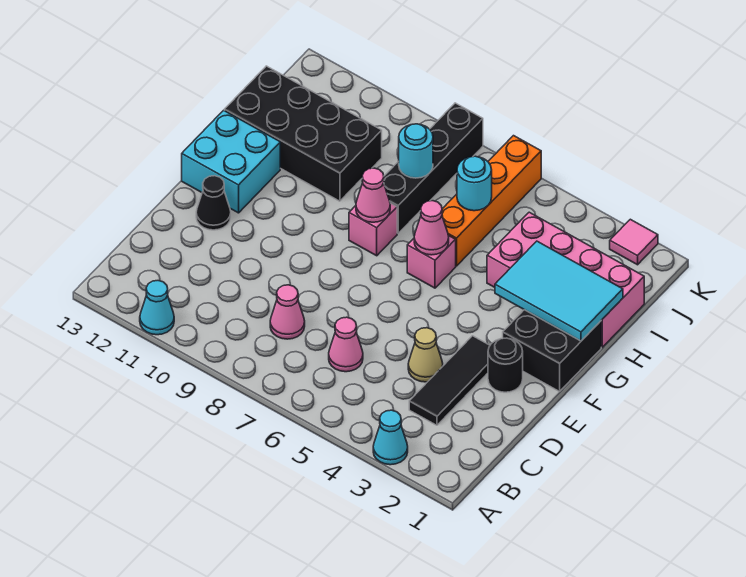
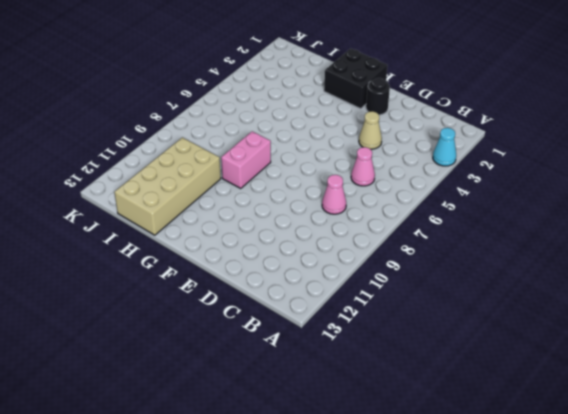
pink 1x2 brick [221,131,271,189] -> pink 1x1 brick [349,203,397,256]
tan 2x4 brick [114,137,221,235] -> black 2x4 brick [225,66,382,201]
none -> cyan 1x1 cone [140,281,174,335]
none -> black 1x3 tile [409,336,490,425]
none -> black 1x1 cone [196,176,231,230]

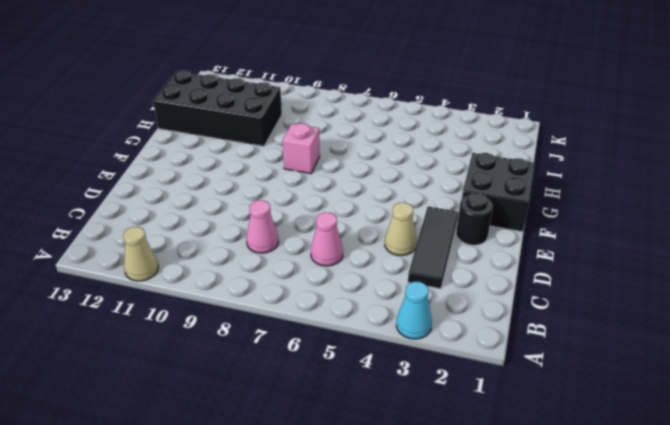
tan 1x1 cone [123,227,158,281] -> cyan 1x1 cone [140,281,174,335]
none -> black 1x1 cone [196,176,231,230]
none -> cyan 2x2 brick [182,110,280,213]
none -> pink 1x1 brick [407,235,456,288]

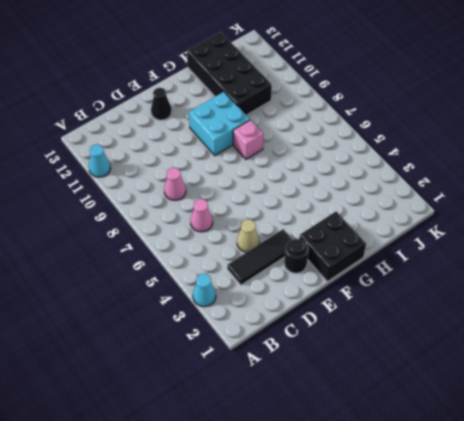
cyan 2x2 brick [189,92,250,155] -> cyan 2x2 brick moved to [182,110,280,213]
none -> pink 1x1 brick [407,235,456,288]
none -> pink 2x4 brick [487,212,644,347]
none -> orange 1x4 brick [442,136,541,266]

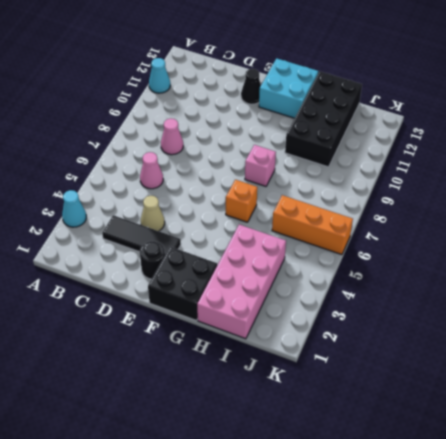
orange 1x1 brick [226,180,257,222] -> pink 1x1 brick [407,235,456,288]
orange 1x3 brick [272,195,353,255] -> orange 1x4 brick [442,136,541,266]
none -> black 1x4 brick [384,103,483,233]
none -> pink 1x1 tile [610,219,658,265]
none -> cyan 2x3 tile [495,241,623,341]

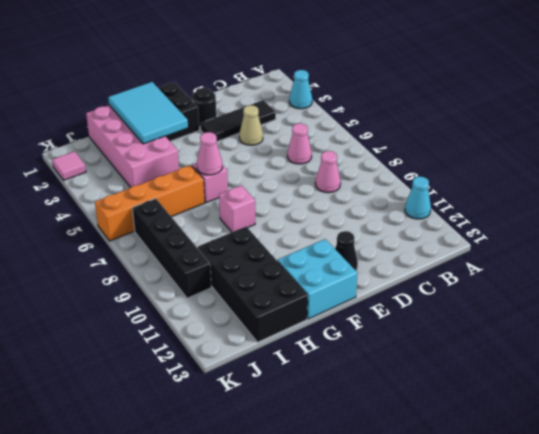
black 1x4 brick [132,199,211,298] -> black 1x4 brick turned to [384,103,483,233]
none -> pink 1x1 cone [356,168,390,222]
none -> cyan 1x1 round brick [457,156,492,211]
none -> cyan 1x1 round brick [399,124,433,178]

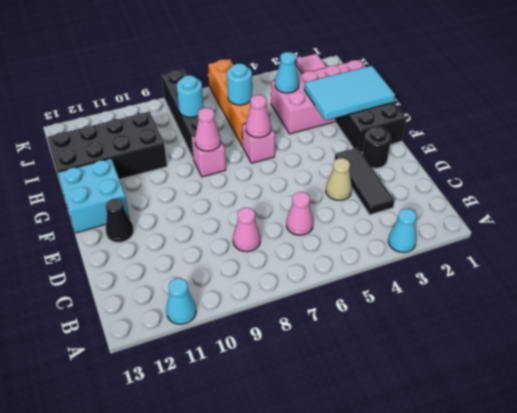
cyan 1x1 cone [275,52,299,93] -> none

